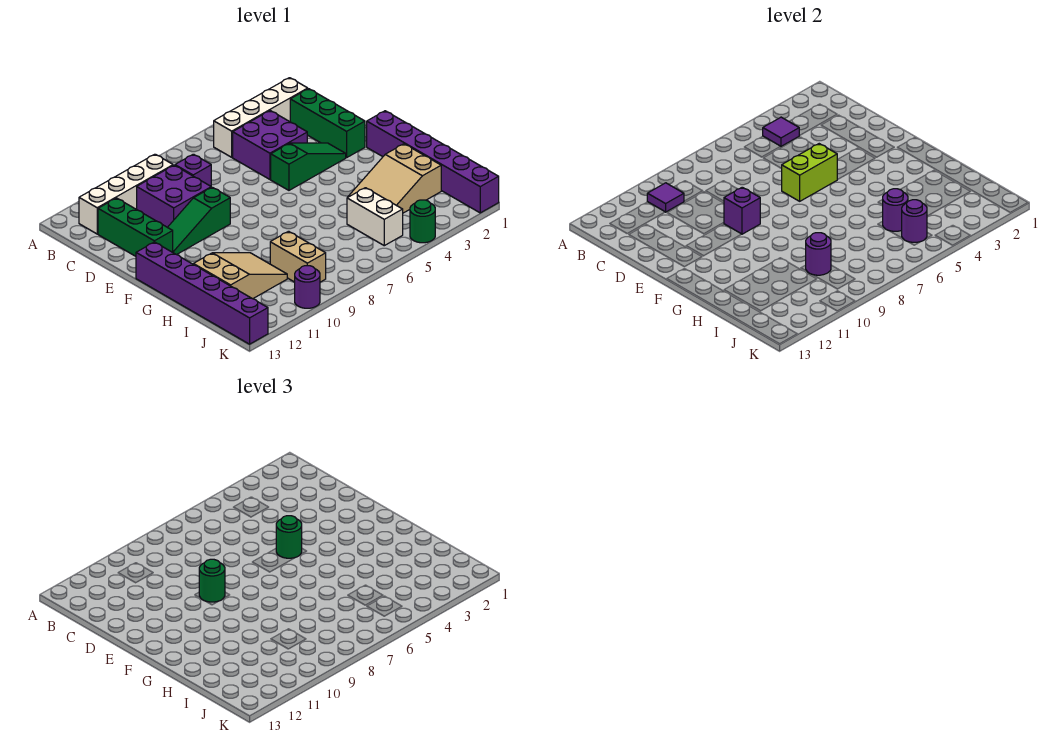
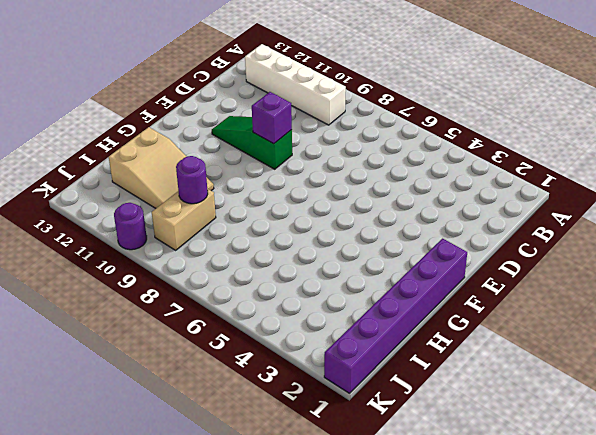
none -> white 1x4 brick [214,78,308,157]
none -> green 1x3 brick [290,89,365,158]
none -> purple 2x2 brick [233,111,307,179]

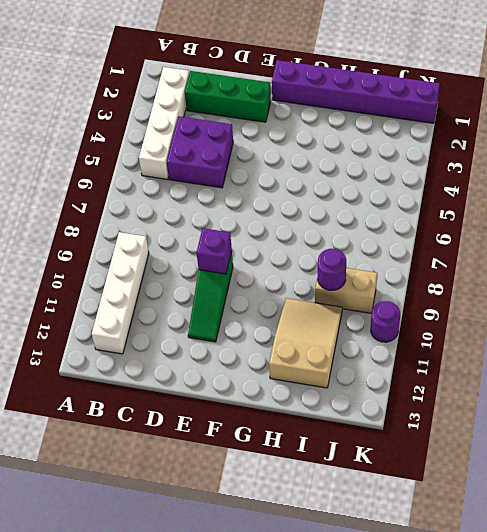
none -> purple 1x1 brick [175,154,211,186]
none -> purple 2x2 brick [137,165,211,227]
none -> green 1x3 brick [98,198,173,256]

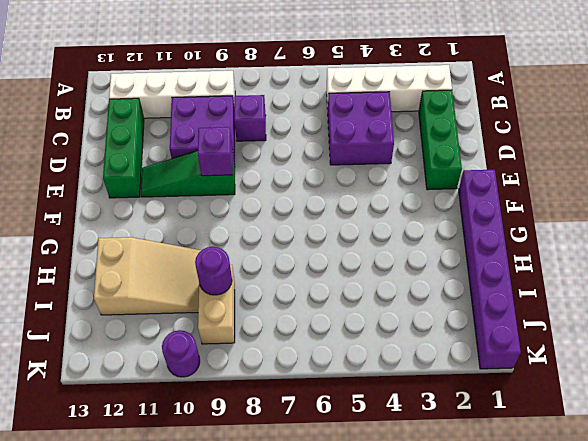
none -> green 1x3 slope [271,143,346,190]
none -> purple 1x6 brick [136,242,268,344]
none -> tan 2x3 slope [347,144,441,213]

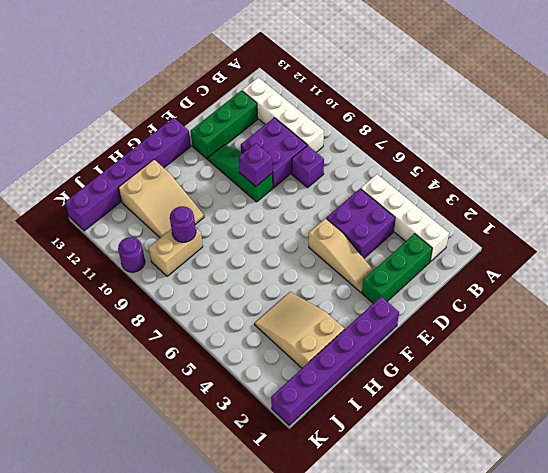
tan 1x3 slope [309,218,373,293] -> green 1x3 slope [271,143,346,190]
none -> white 1x2 brick [347,188,403,246]
none -> green 1x1 round brick [410,200,435,243]
none -> purple 1x1 tile [763,117,799,146]

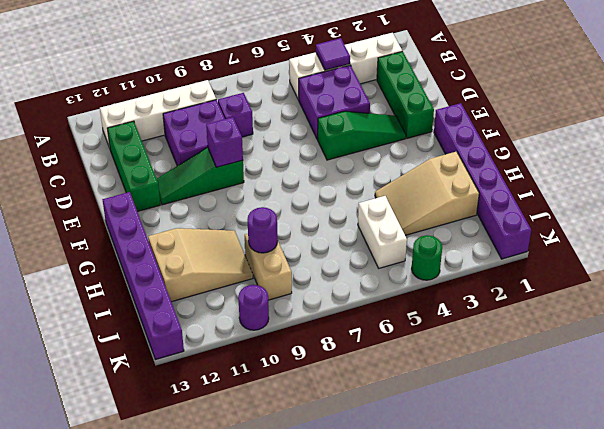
none -> purple 1x1 tile [647,183,684,212]
none -> lime 1x2 brick [781,144,837,201]
none -> purple 1x1 round brick [883,189,908,231]

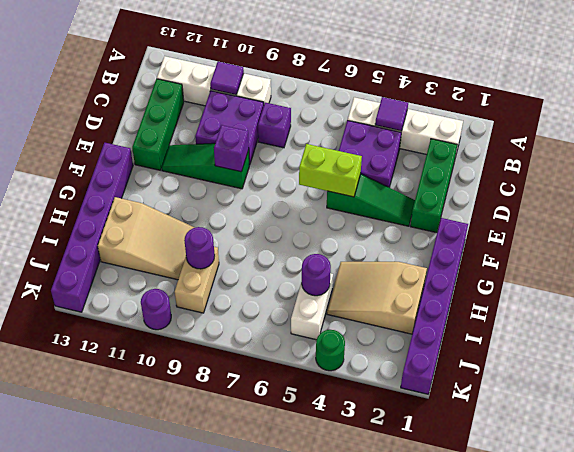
none -> purple 1x1 round brick [902,200,927,242]
none -> green 1x1 round brick [276,516,302,558]
none -> green 1x1 round brick [199,559,225,602]

